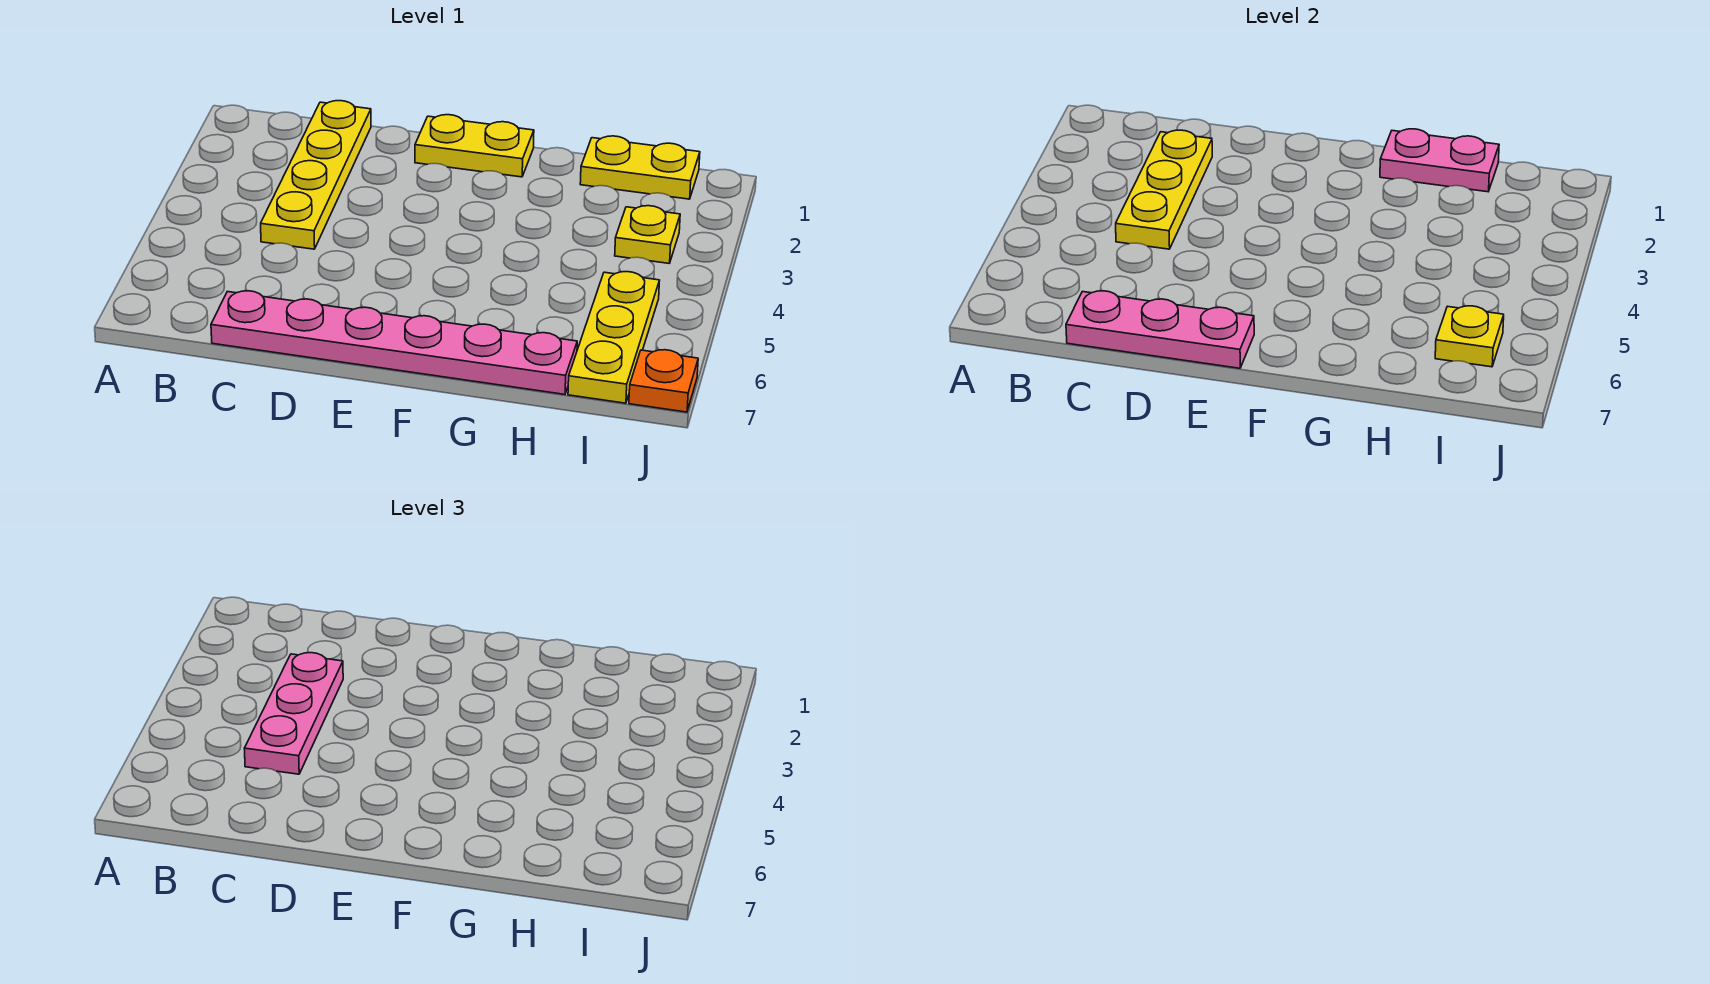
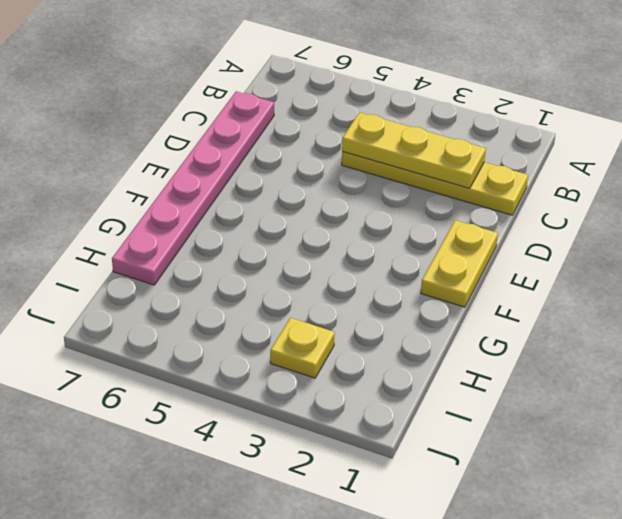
none -> yellow 1x2 plate [580,136,700,199]
none -> yellow 1x3 plate [568,272,660,403]
none -> orange 1x1 plate [629,350,698,412]

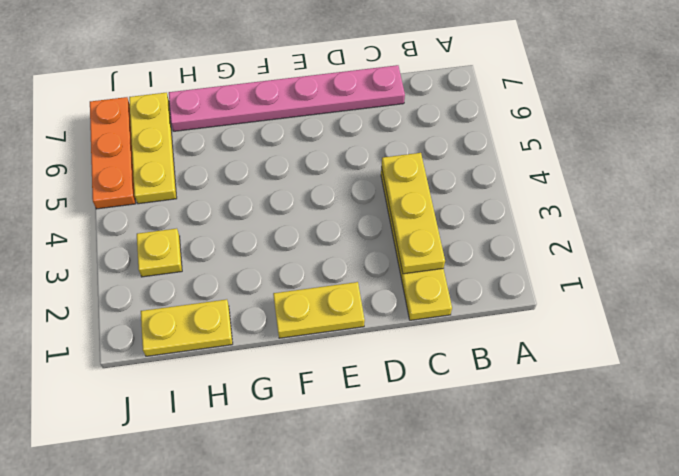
orange 1x3 plate [90,97,136,209] -> orange 1x1 plate [629,350,698,412]
none -> pink 1x3 plate [1066,291,1254,368]
none -> pink 1x2 plate [1380,129,1499,192]
none -> yellow 1x1 plate [1435,306,1504,367]

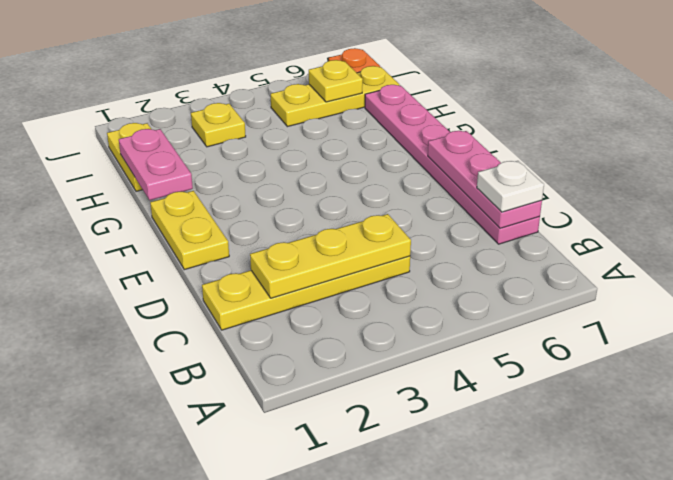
white 1x1 plate [477,161,544,212] -> none
none -> pink 1x3 plate [244,653,343,774]

